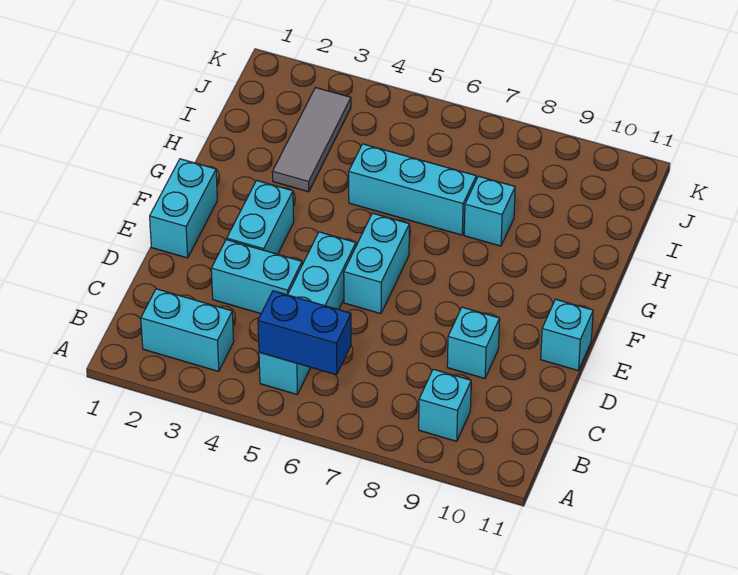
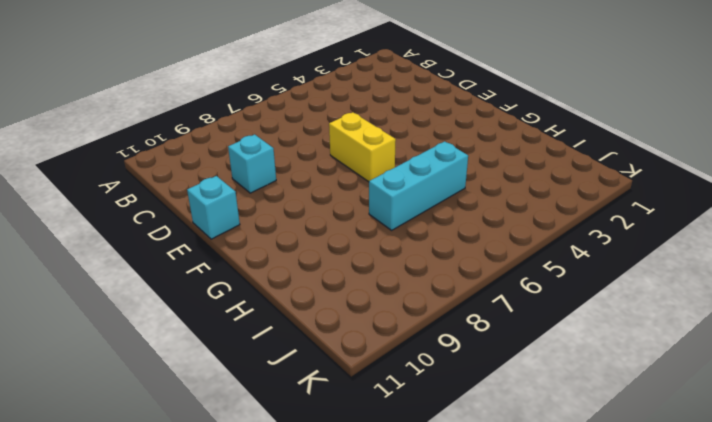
yellow 1x2 brick [329,112,396,182] -> cyan 1x2 brick [344,213,409,314]
none -> cyan 1x2 brick [141,289,234,372]
none -> cyan 1x4 brick [259,232,356,394]
none -> cyan 1x1 brick [419,369,471,441]

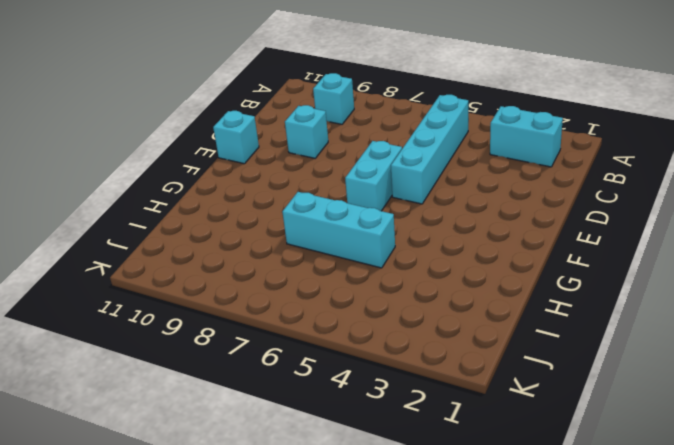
none -> cyan 1x2 brick [211,240,302,314]
none -> cyan 1x2 brick [150,159,217,258]
none -> cyan 1x2 brick [227,180,294,254]

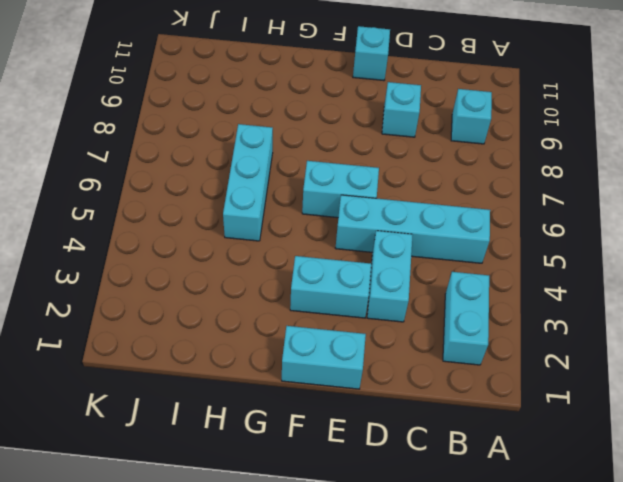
none -> grey 1x3 tile [272,88,351,192]
none -> cyan 1x1 brick [464,176,515,246]
none -> blue 1x2 brick [258,291,351,375]

